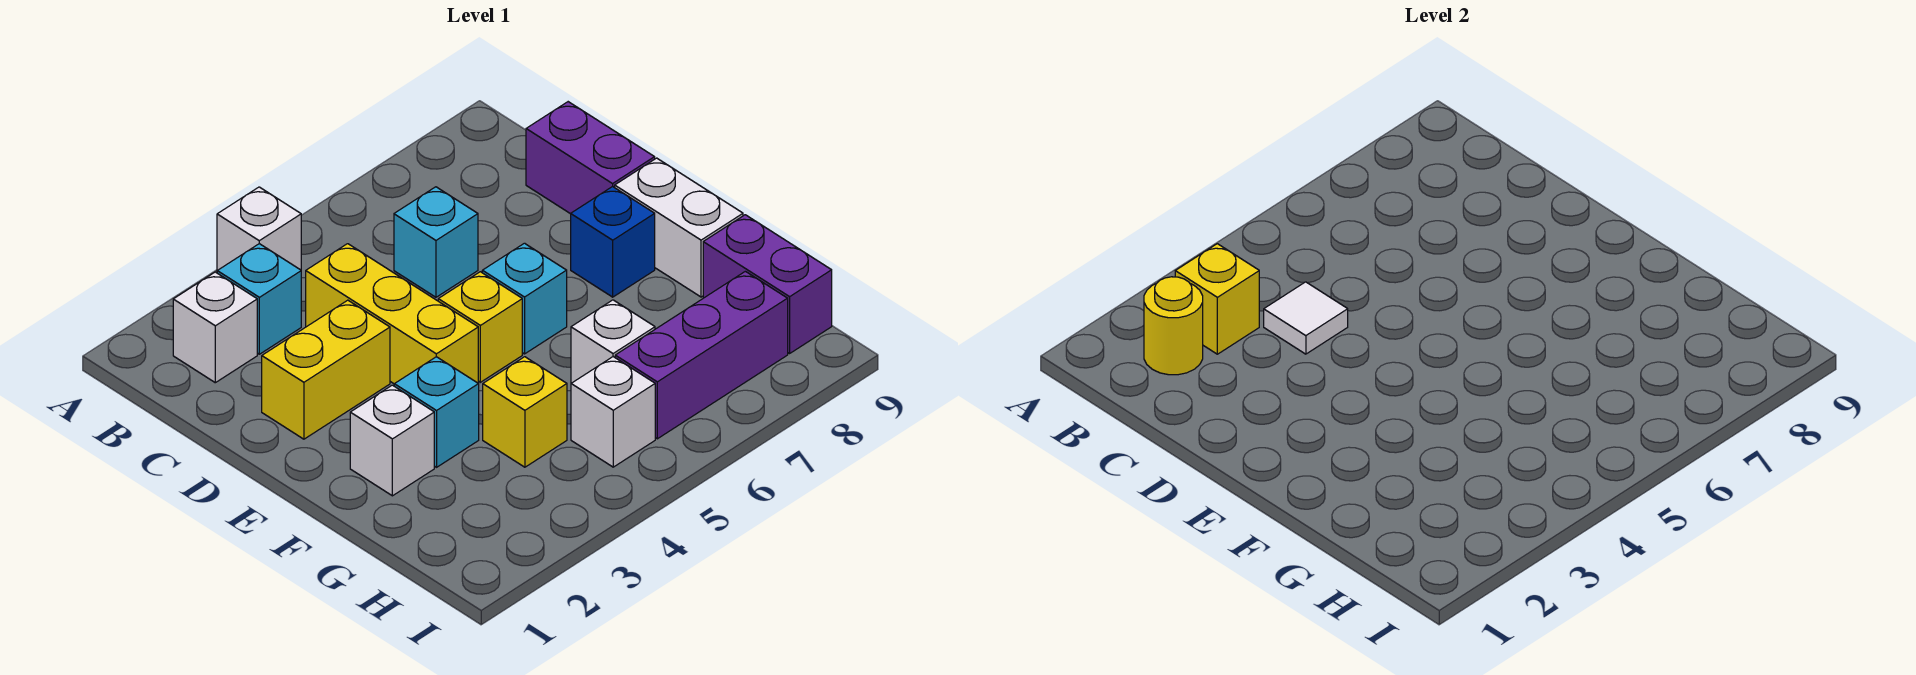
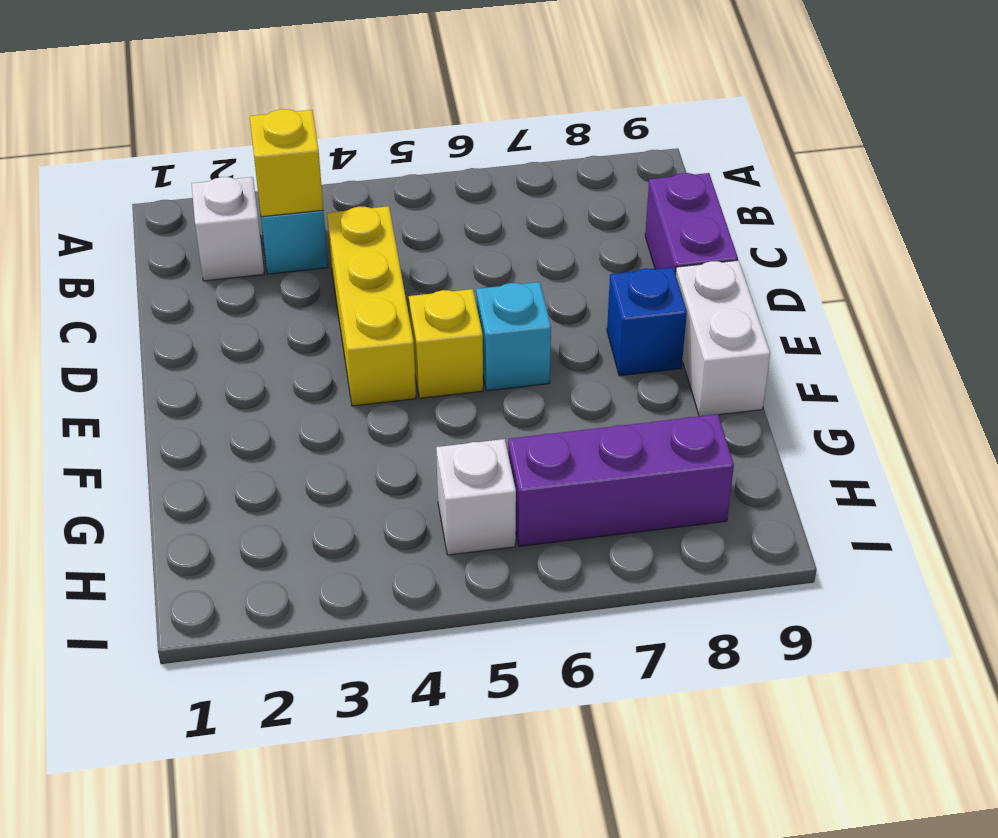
none -> white 1x1 brick [217,187,301,271]
none -> cyan 1x1 brick [394,187,478,297]
none -> yellow 1x2 brick [262,300,390,439]

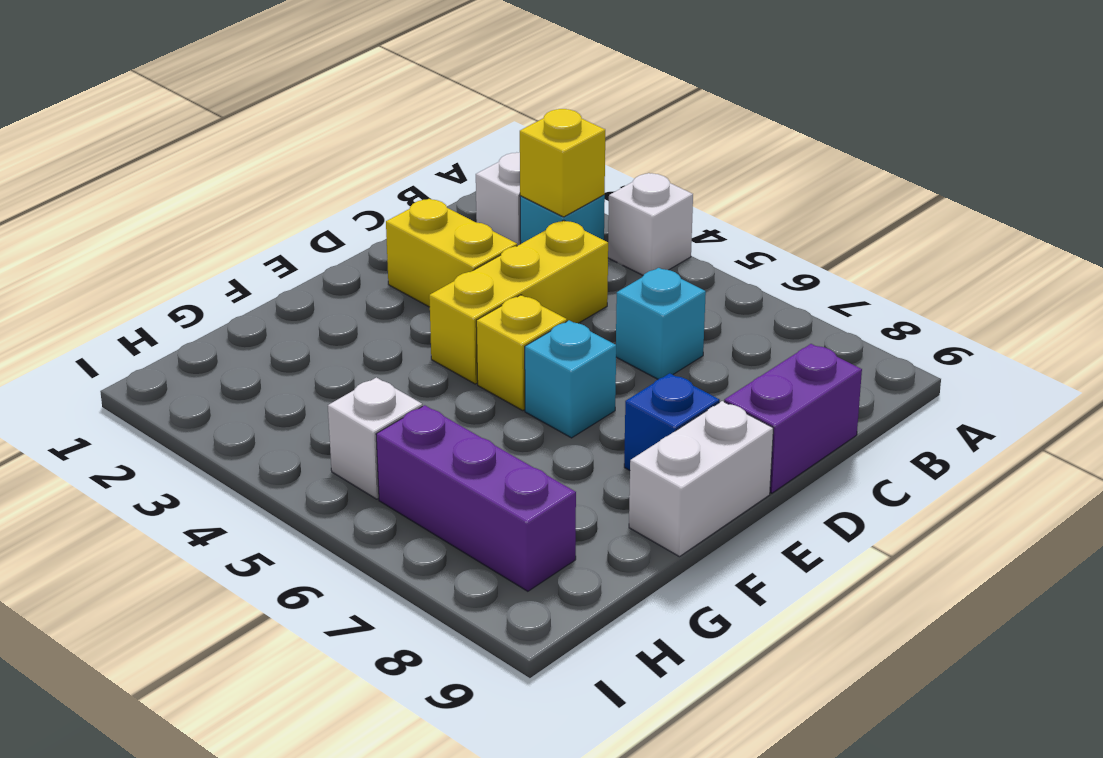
none -> white 1x1 brick [350,385,434,496]
none -> cyan 1x1 brick [394,357,479,467]
none -> yellow 1x1 brick [483,357,567,467]

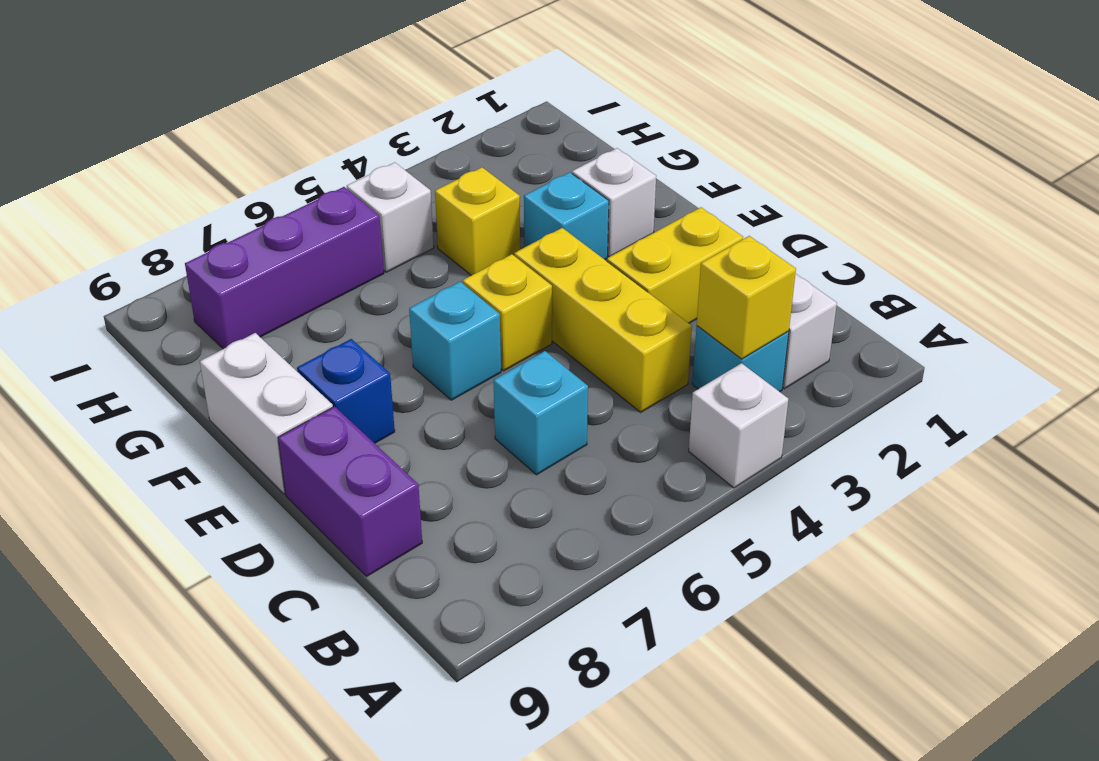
none -> white 1x1 brick [571,300,655,383]
none -> purple 1x2 brick [703,215,832,353]
none -> yellow 1x1 round brick [1144,277,1203,375]

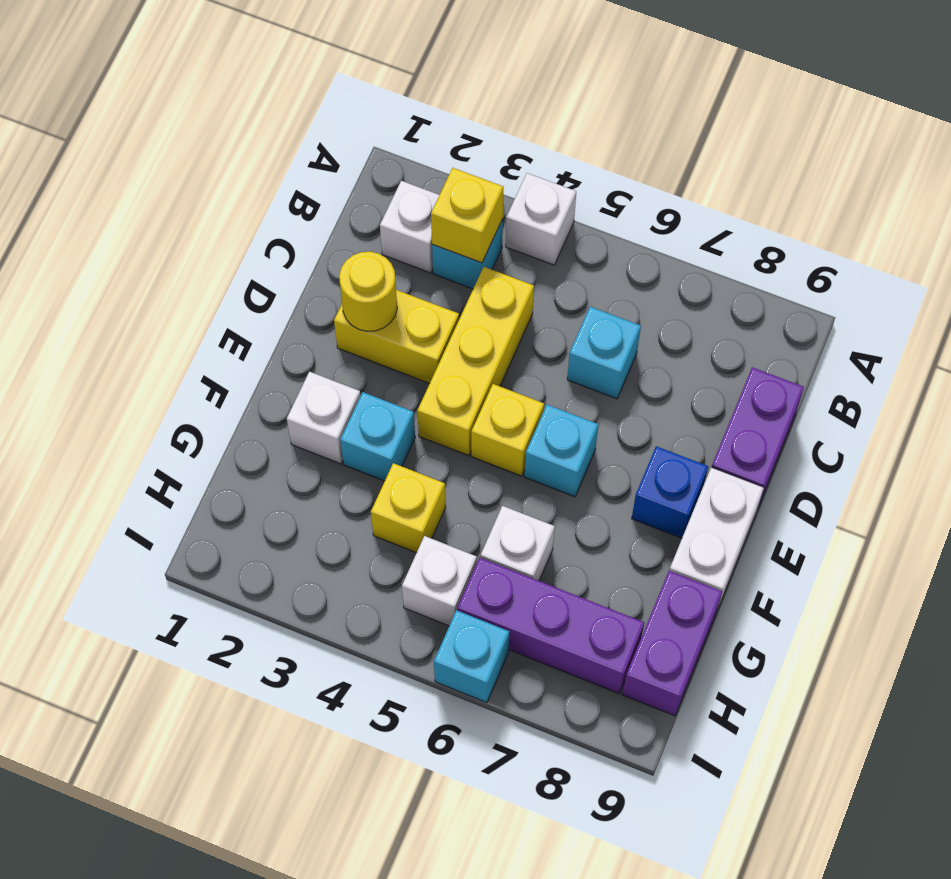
yellow 1x1 round brick [339,252,397,331] -> yellow 1x1 round brick moved to [1144,277,1203,375]
cyan 1x1 brick [434,610,509,703] -> none
none -> white 1x1 tile [1264,282,1348,354]

